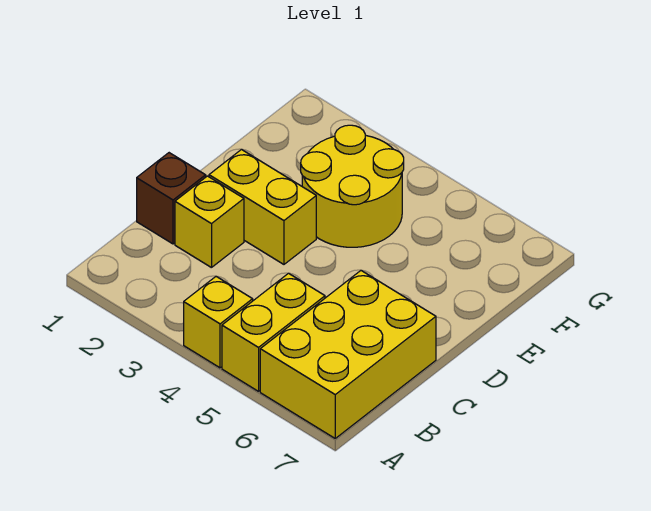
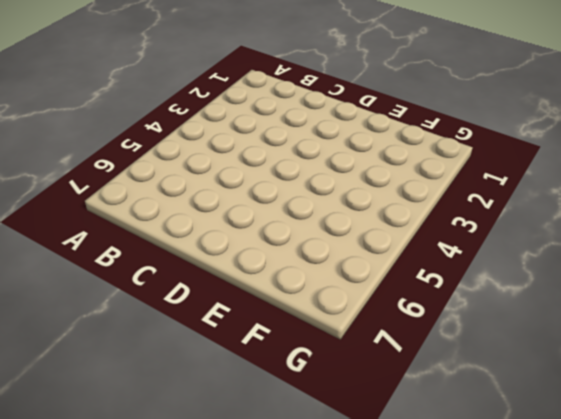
none -> yellow 1x1 brick [184,276,253,368]
none -> yellow 1x2 brick [222,273,325,391]

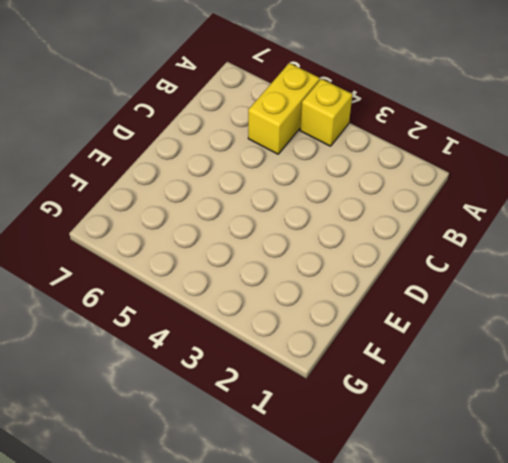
none -> yellow 2x3 brick [260,270,436,438]
none -> brown 1x1 brick [137,153,206,244]

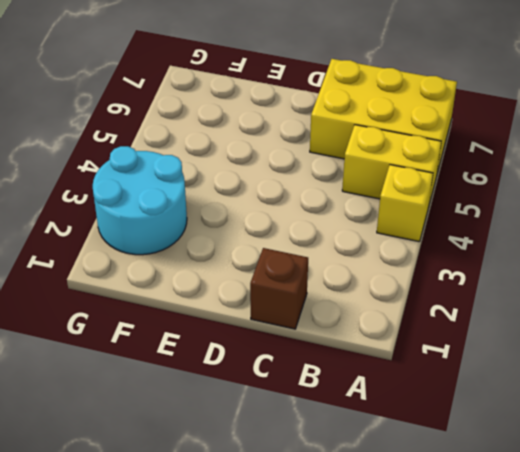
cyan 2x2 round brick [93,146,187,255] -> yellow 2x2 round brick [301,125,404,247]
none -> yellow 1x1 brick [175,176,244,268]
none -> yellow 1x2 brick [209,149,316,264]

